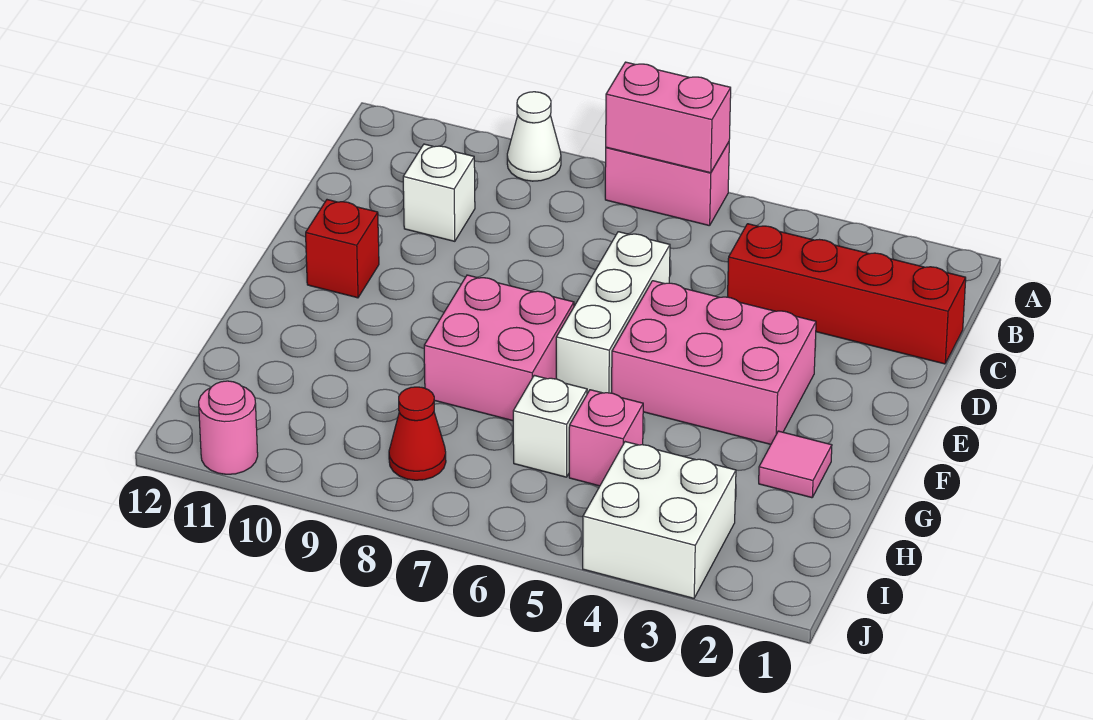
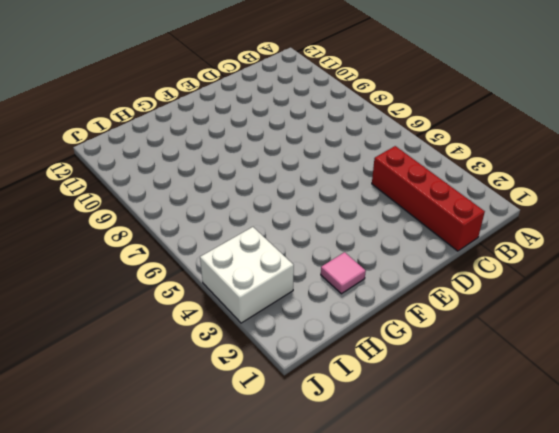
none -> pink 1x2 brick [605,142,729,226]
none -> white 1x1 cone [507,92,561,181]
none -> white 1x1 brick [403,144,475,241]

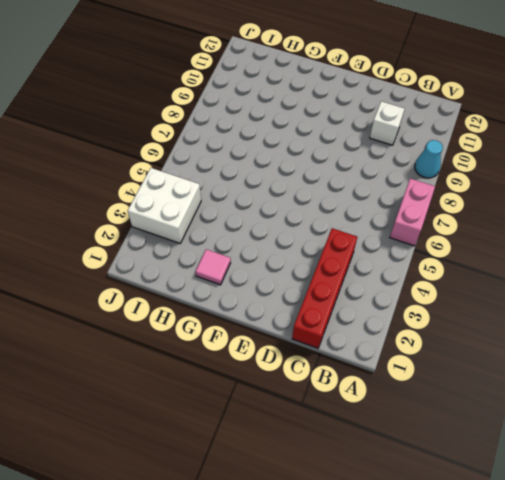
cyan 1x1 cone [415,140,443,178] -> white 1x1 cone [507,92,561,181]
none -> white 1x3 brick [556,232,670,394]
none -> pink 2x3 brick [612,281,816,444]
none -> red 1x1 brick [306,200,379,298]

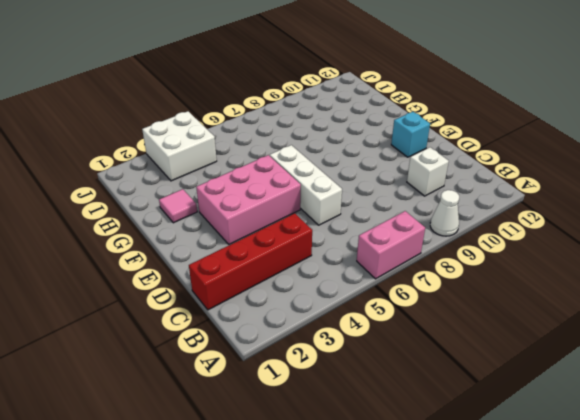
cyan 1x1 brick [391,112,430,157] -> red 1x1 brick [306,200,379,298]
none -> pink 2x2 brick [424,275,574,421]
none -> pink 1x1 brick [569,390,643,486]
none -> white 1x1 brick [513,375,587,477]

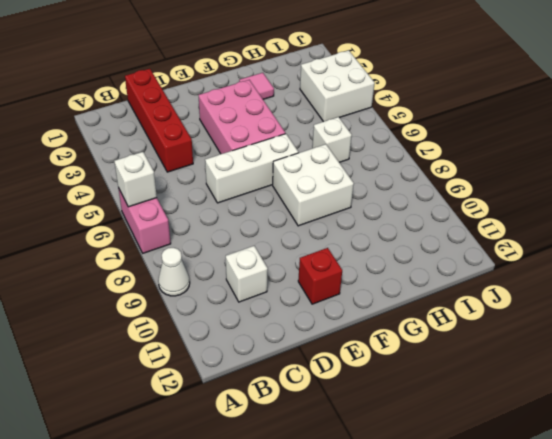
white 1x1 brick [114,152,157,207] -> pink 1x2 brick [606,62,731,173]
white 2x2 brick [273,144,354,226] -> pink 2x2 brick [424,275,574,421]
none -> pink 1x1 brick [569,390,643,486]
none -> red 1x1 cone [389,387,446,480]
none -> pink 1x1 round brick [199,381,258,474]

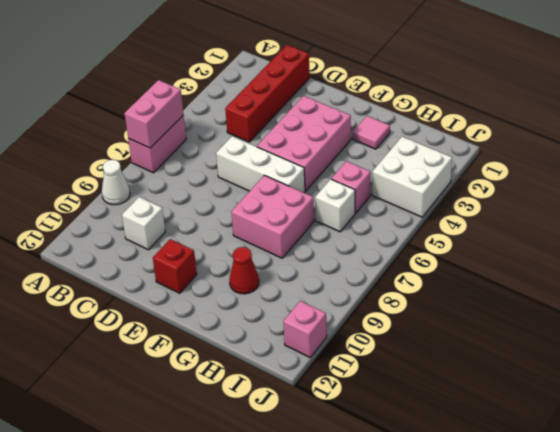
red 1x1 cone [229,247,259,294] -> red 1x1 cone moved to [389,387,446,480]
pink 1x1 brick [283,301,327,357] -> pink 1x1 round brick [199,381,258,474]

